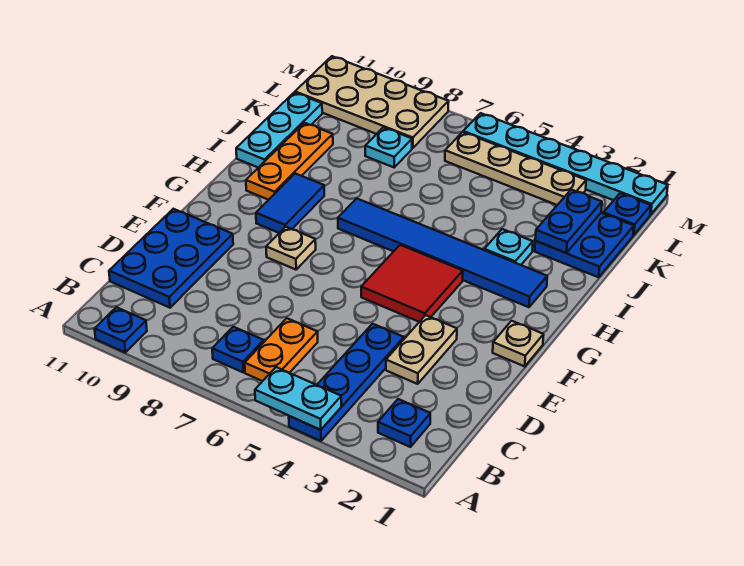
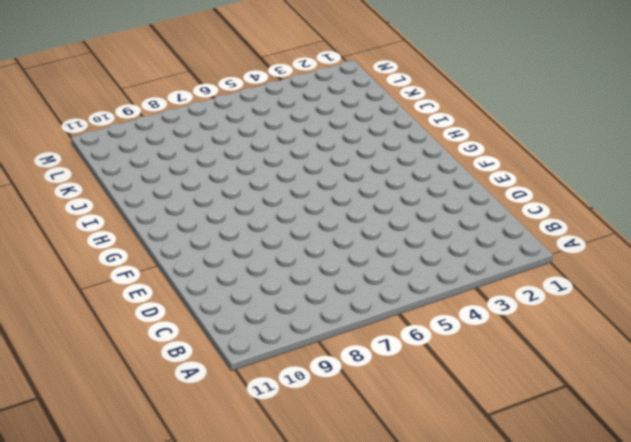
none -> blue 1x4 plate [289,324,404,441]
none -> blue 1x1 plate [95,307,147,352]
none -> blue 1x1 plate [378,399,430,447]

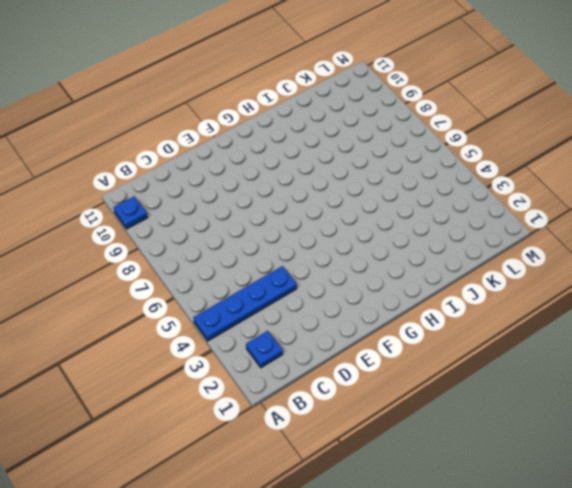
none -> orange 1x2 plate [245,318,318,381]
none -> blue 1x1 plate [212,327,264,373]
none -> blue 2x3 plate [109,209,233,308]

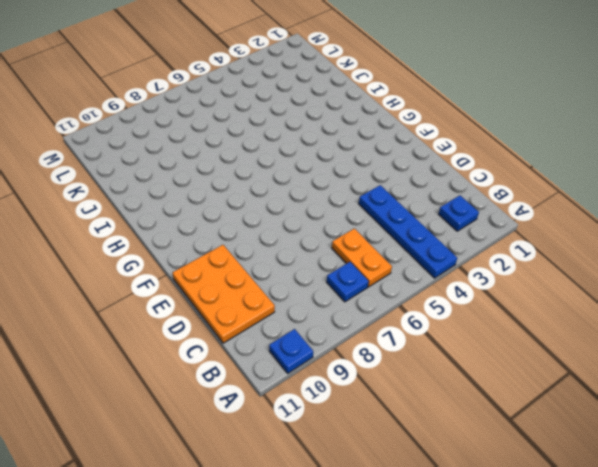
orange 2x3 plate [172,245,275,343] -> blue 2x3 plate [109,209,233,308]
none -> tan 1x2 plate [386,315,457,384]
none -> tan 1x1 plate [493,321,544,367]
none -> red 2x2 tile [361,245,463,322]

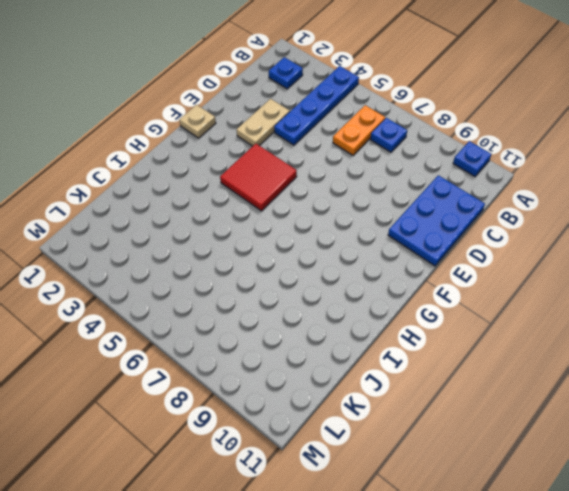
none -> tan 1x1 plate [266,227,316,270]
none -> blue 1x2 tile [256,173,324,233]
none -> blue 1x6 tile [338,198,547,307]

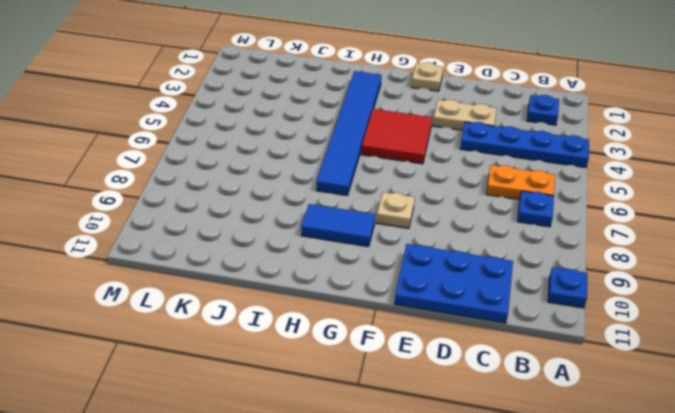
none -> orange 1x3 plate [246,123,333,200]
none -> cyan 1x1 plate [484,229,533,265]
none -> cyan 1x3 plate [236,92,322,168]

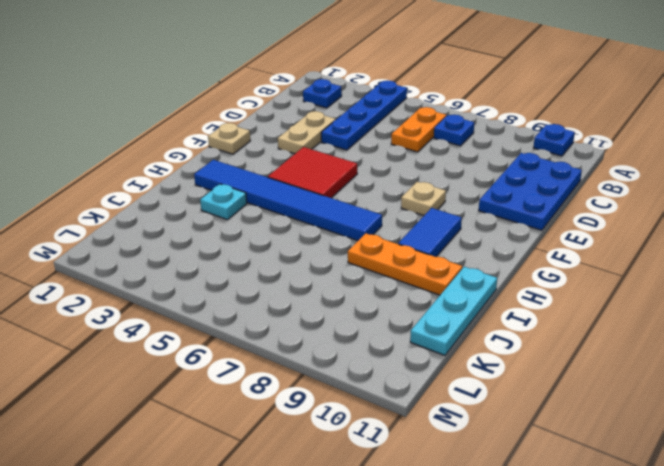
orange 1x3 plate [348,233,462,295] -> orange 1x3 plate turned to [246,123,333,200]
none -> blue 2x2 plate [535,213,634,277]
none -> cyan 1x1 plate [365,127,412,167]
none -> blue 1x1 plate [604,193,651,235]

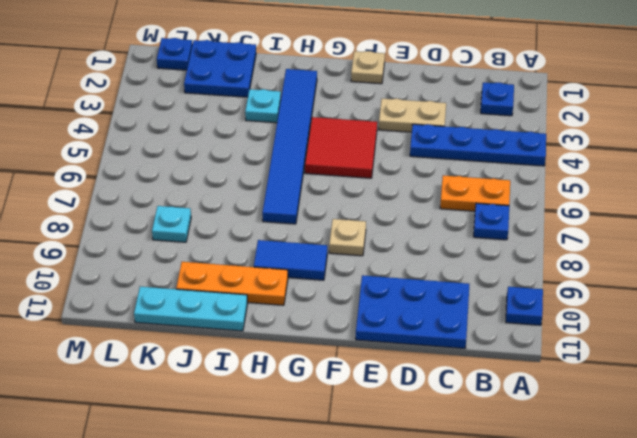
none -> tan 1x4 plate [445,132,586,205]
none -> tan 2x4 plate [295,56,449,148]
none -> cyan 1x6 plate [463,113,668,215]

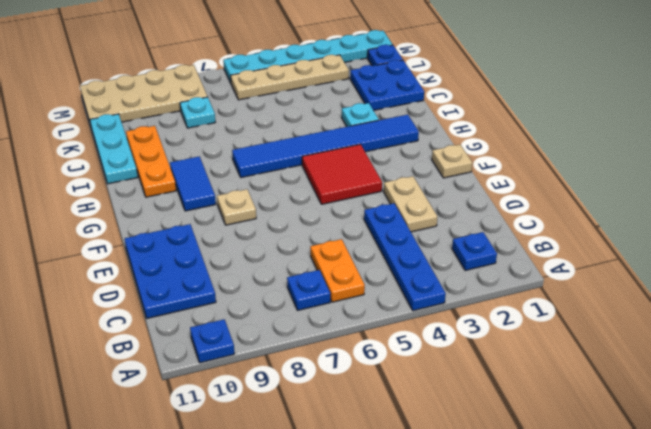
none -> cyan 1x2 plate [255,367,341,430]
none -> blue 1x2 plate [535,190,602,253]

